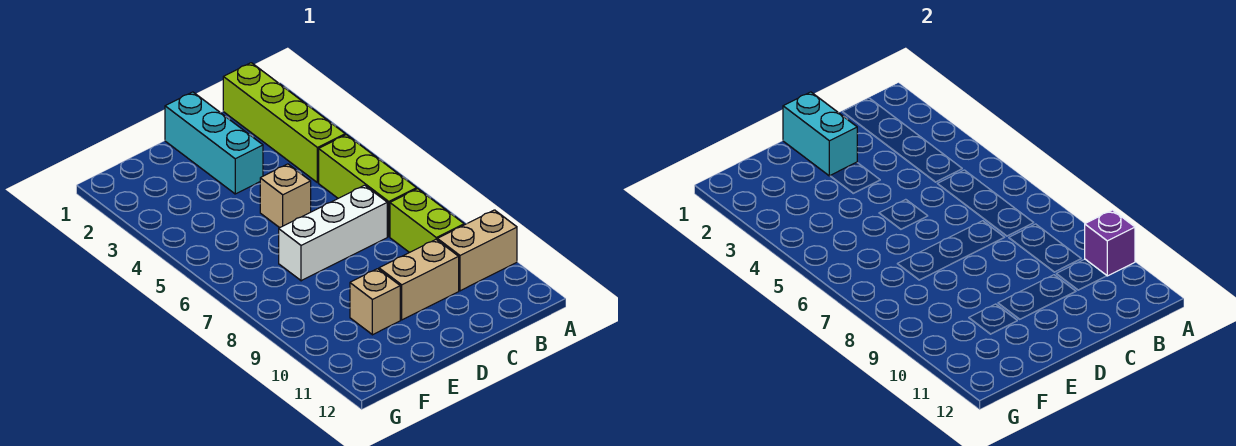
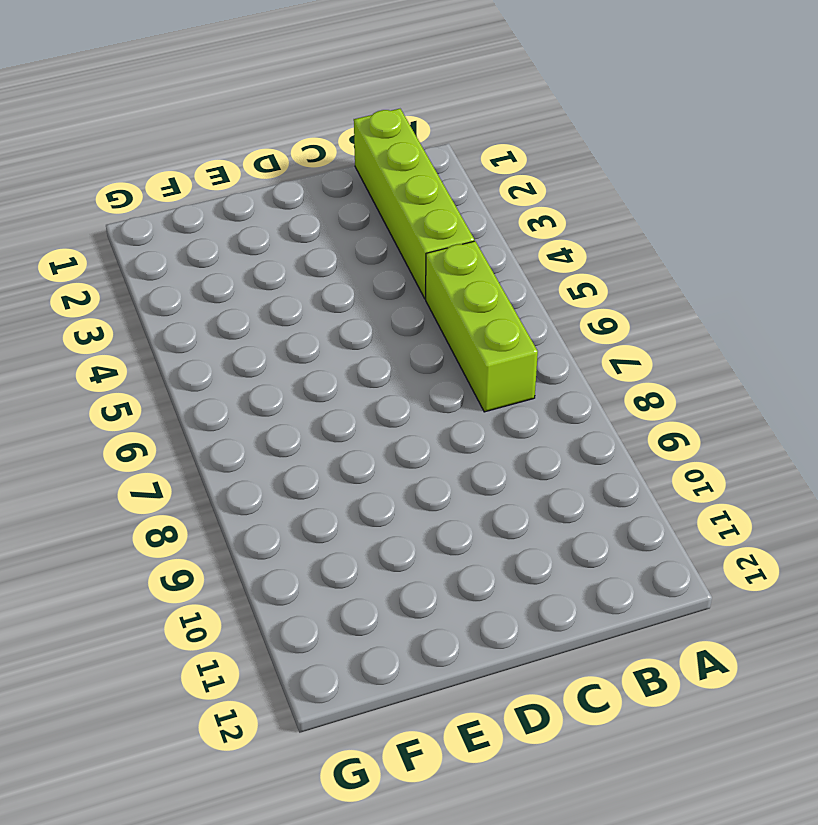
none -> tan 1x2 brick [437,210,517,291]
none -> lime 1x2 brick [390,189,464,253]

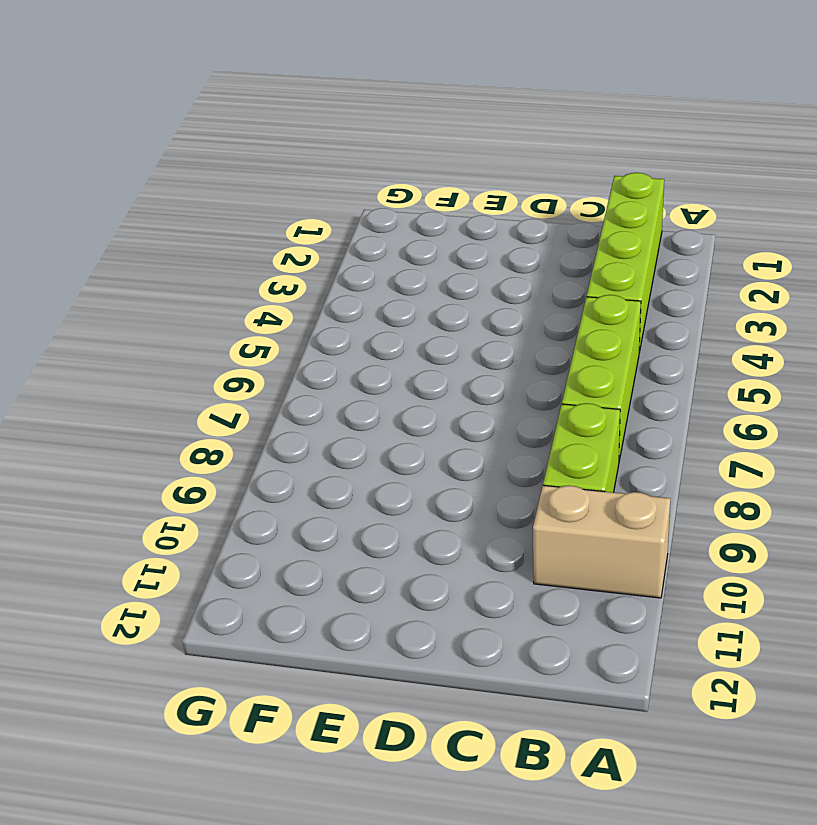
none -> white 1x3 brick [279,185,387,281]
none -> tan 1x2 brick [379,239,459,320]

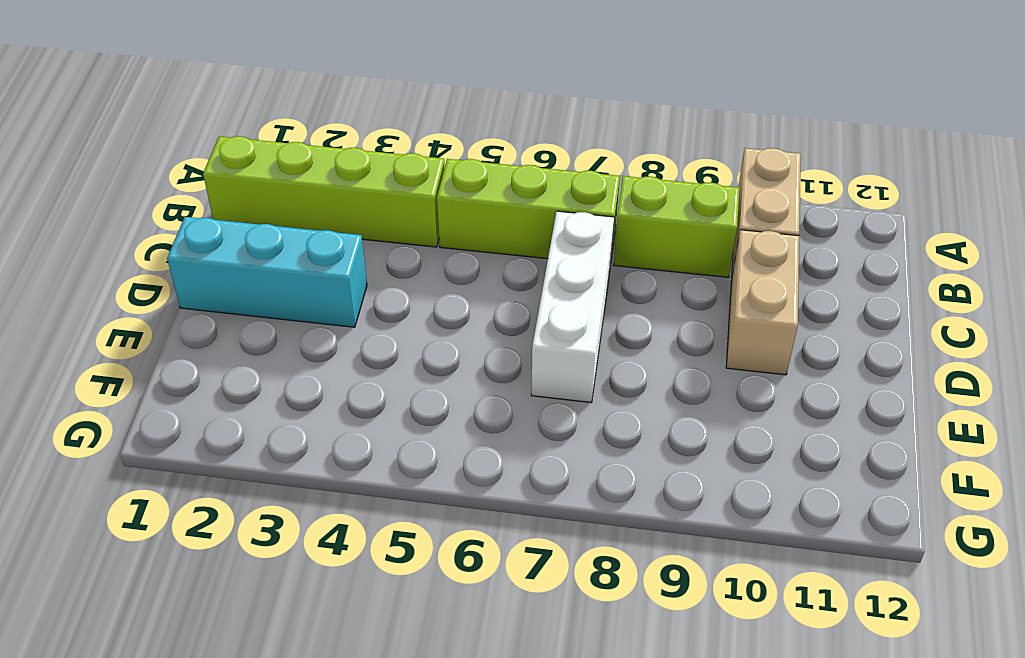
none -> tan 1x1 brick [260,164,311,228]
none -> tan 1x1 brick [350,269,400,335]

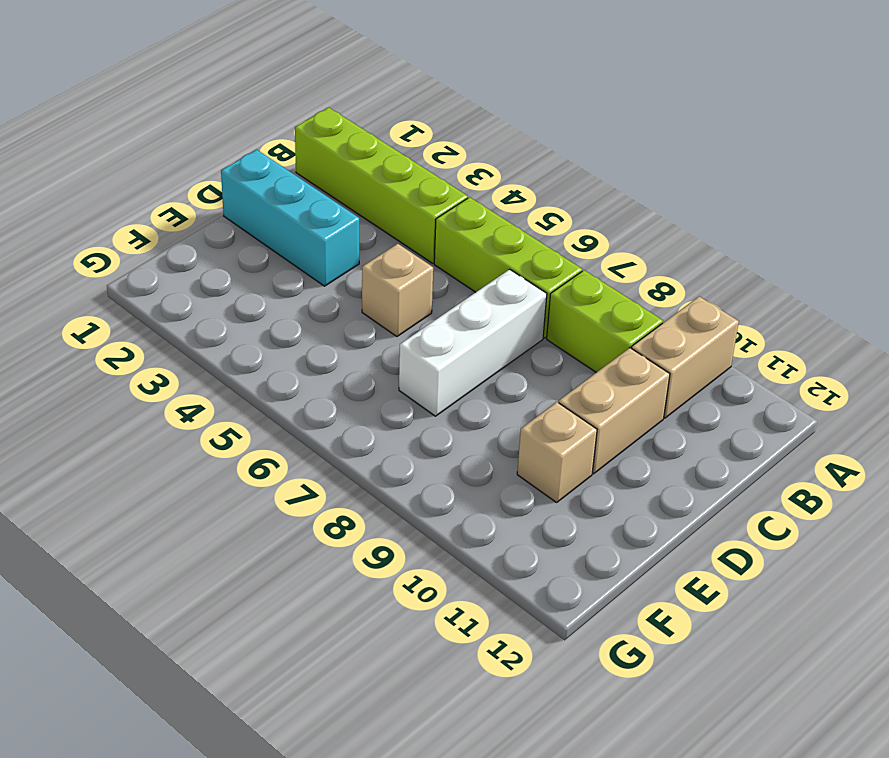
none -> purple 1x1 brick [1085,210,1135,276]
none -> cyan 1x2 brick [783,92,857,176]

